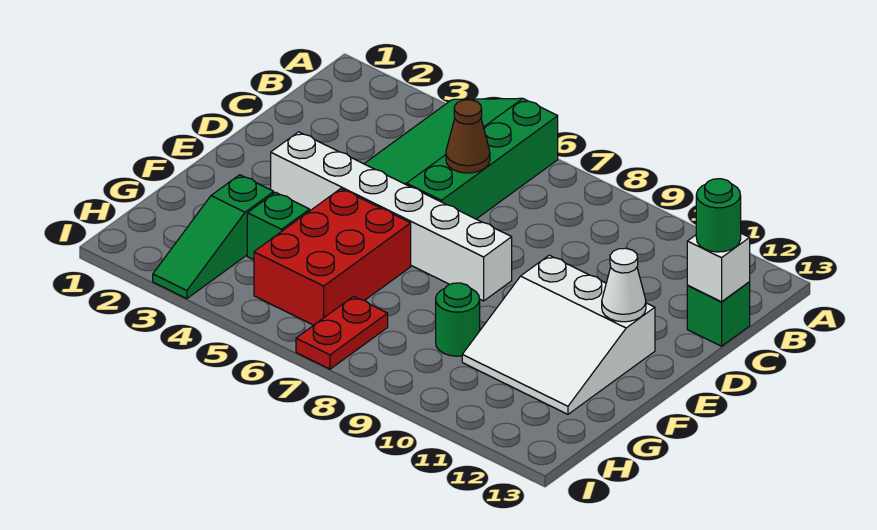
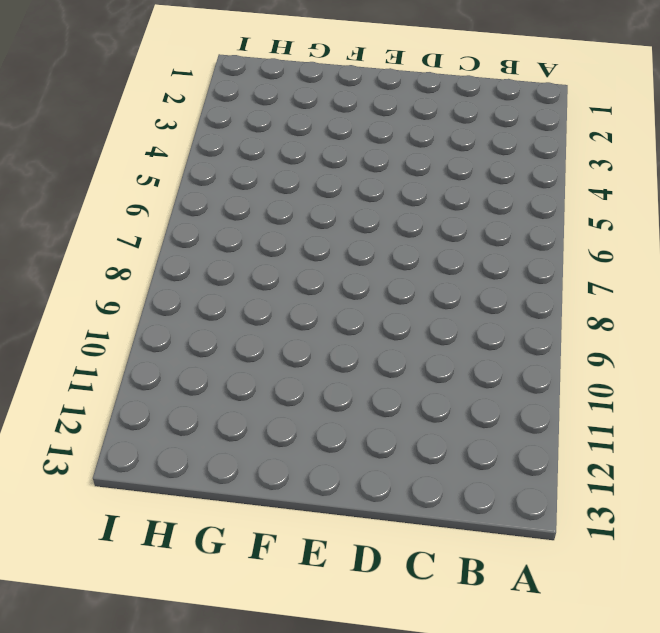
none -> green 3x4 slope [364,98,558,219]
none -> green 1x1 brick [687,282,750,346]
none -> white 1x6 brick [271,132,512,301]

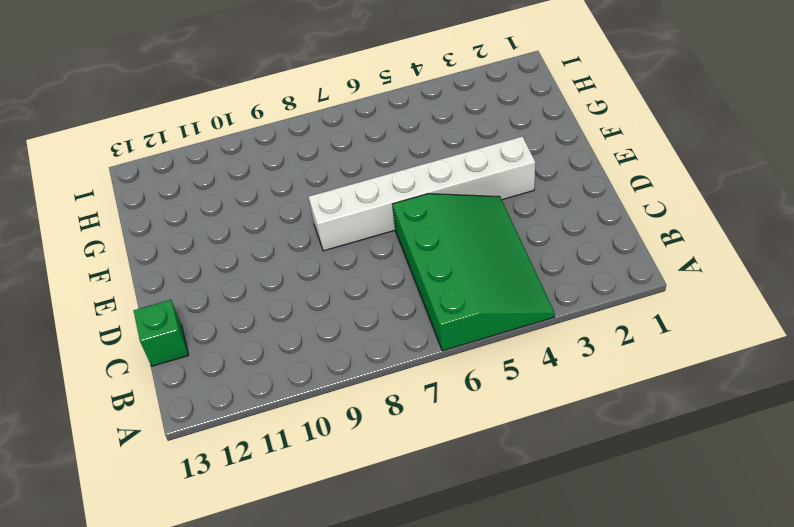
none -> white 3x3 slope [462,255,655,414]
none -> red 2x3 brick [254,189,411,325]
none -> green 1x3 slope [153,175,274,299]

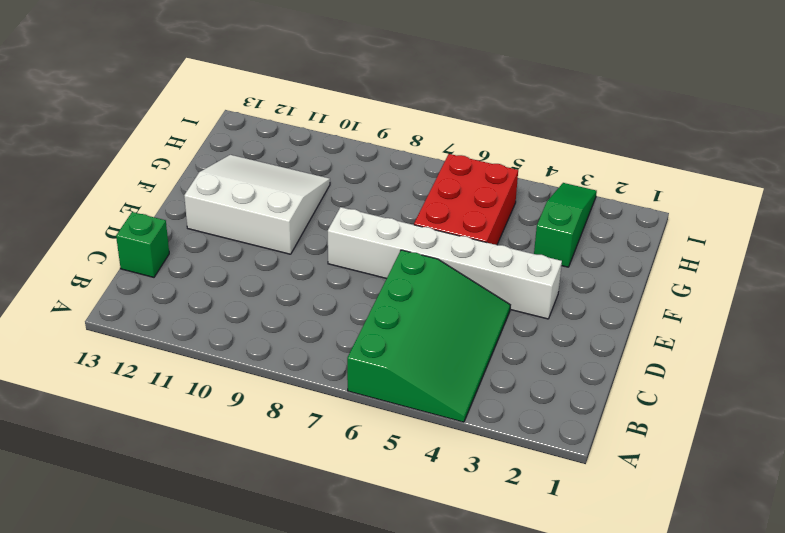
none -> green 1x1 brick [247,192,310,260]
none -> green 1x1 round brick [436,283,480,356]
none -> red 1x2 plate [296,296,388,369]

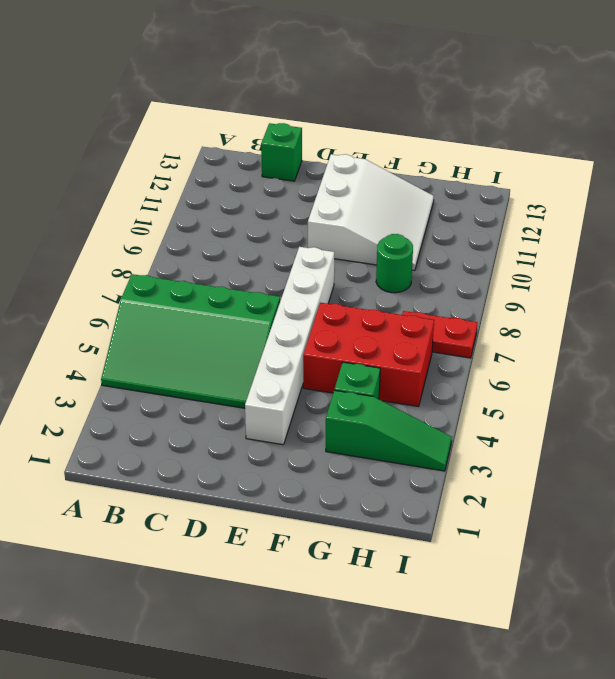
none -> brown 1x1 cone [446,100,490,173]
none -> white 1x1 brick [687,233,750,302]
none -> white 1x1 cone [602,248,646,322]

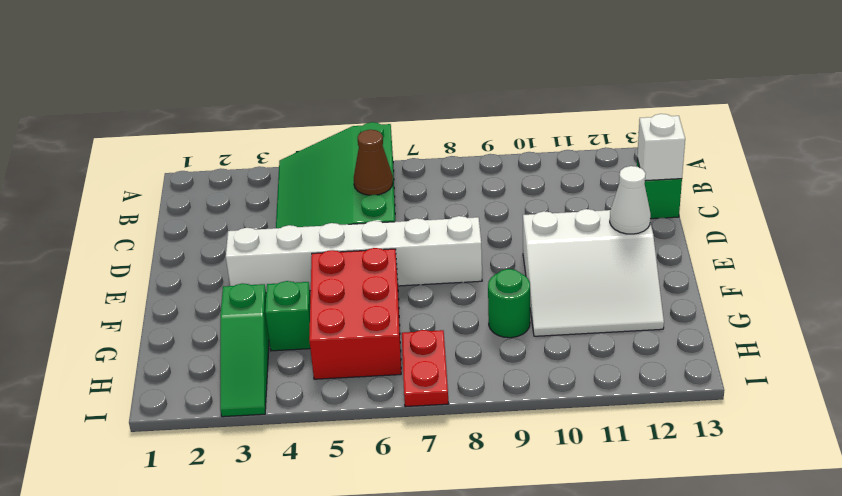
none -> green 1x1 round brick [696,179,741,252]

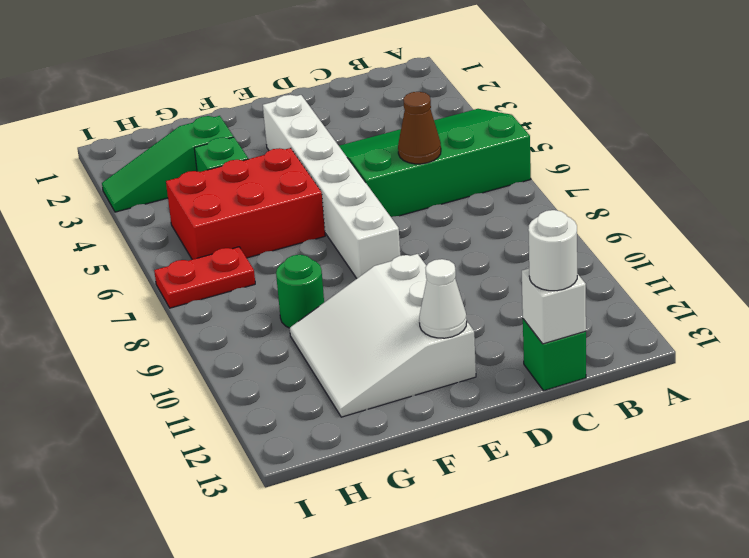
white 1x1 round brick [528,210,577,291] -> green 1x1 round brick [696,179,741,252]

